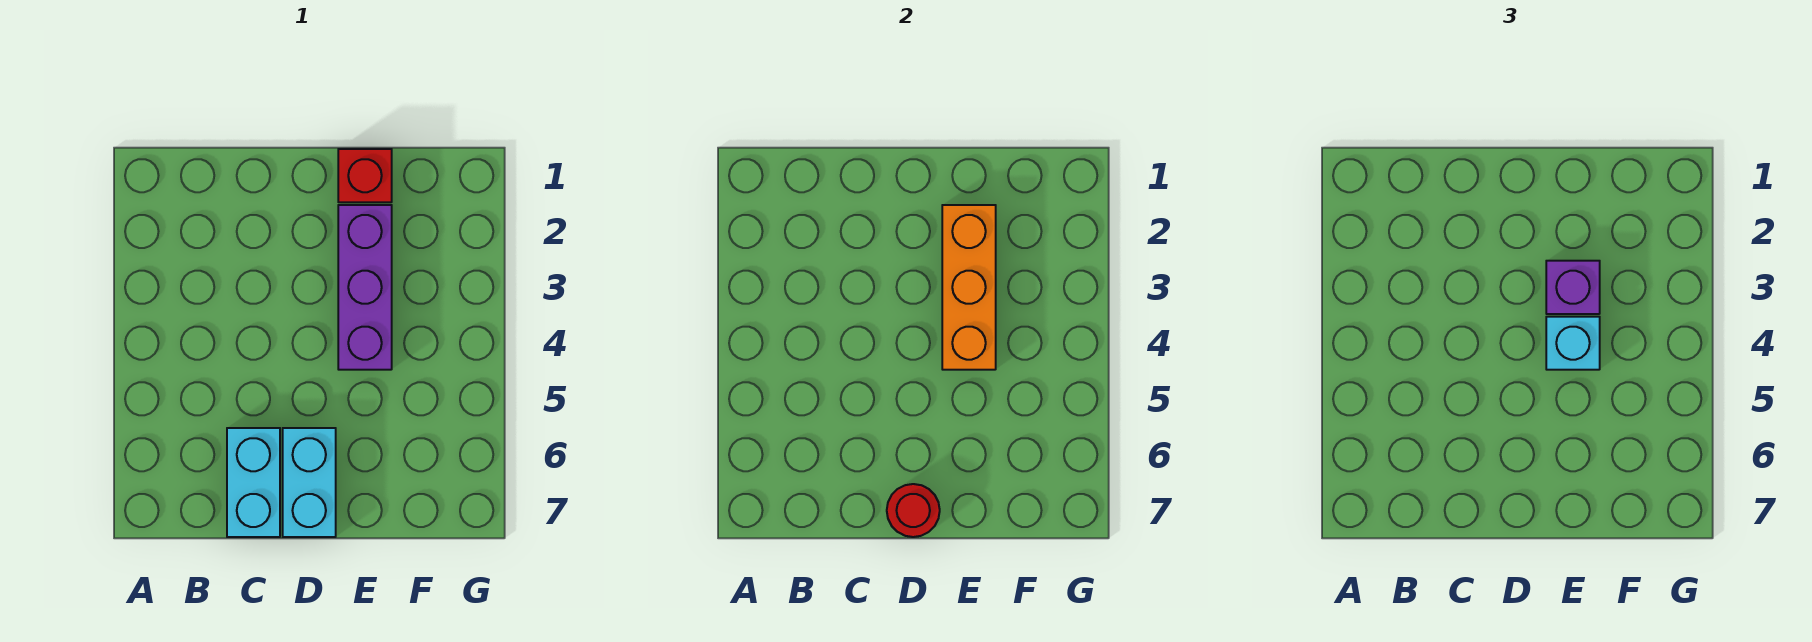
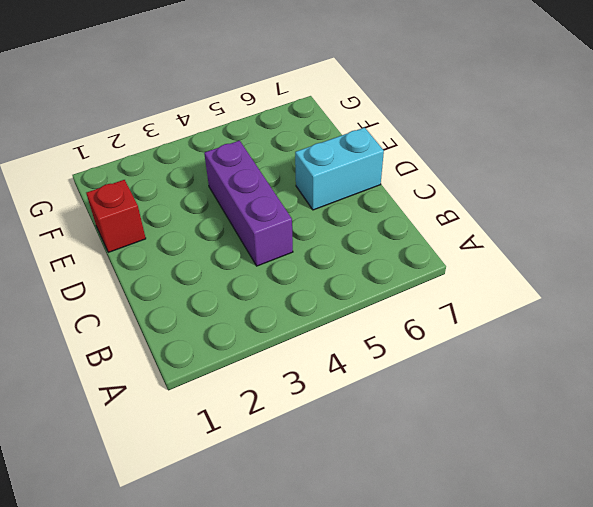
purple 1x3 brick [204,140,293,266] -> purple 1x3 brick turned to [338,205,392,370]
none -> cyan 1x2 brick [227,428,280,537]
none -> red 1x1 round brick [887,484,940,537]

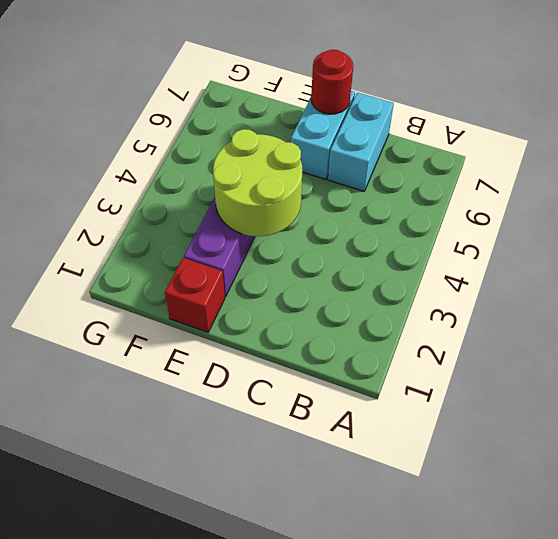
lime 2x2 round brick [213,129,302,236] -> orange 1x3 brick [942,205,996,370]
none -> purple 1x1 brick [1546,261,1600,314]
none -> cyan 1x1 brick [1546,317,1600,370]

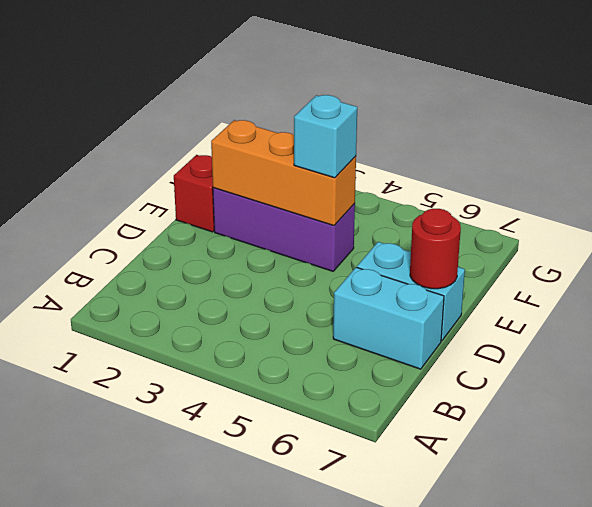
none -> purple 1x1 brick [1546,261,1600,314]

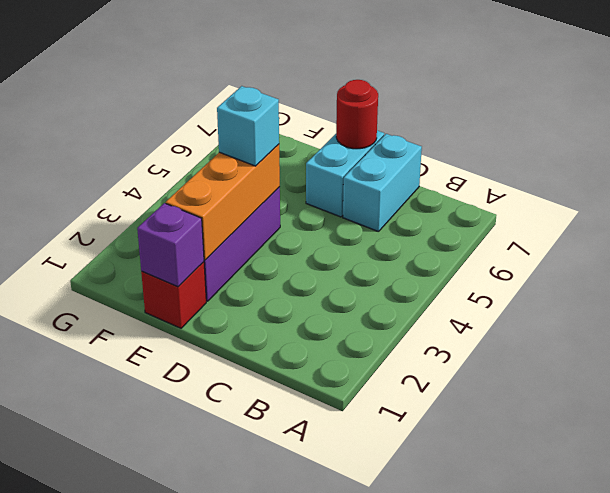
purple 1x1 brick [137,203,204,287] -> purple 1x1 brick moved to [1546,261,1600,314]

